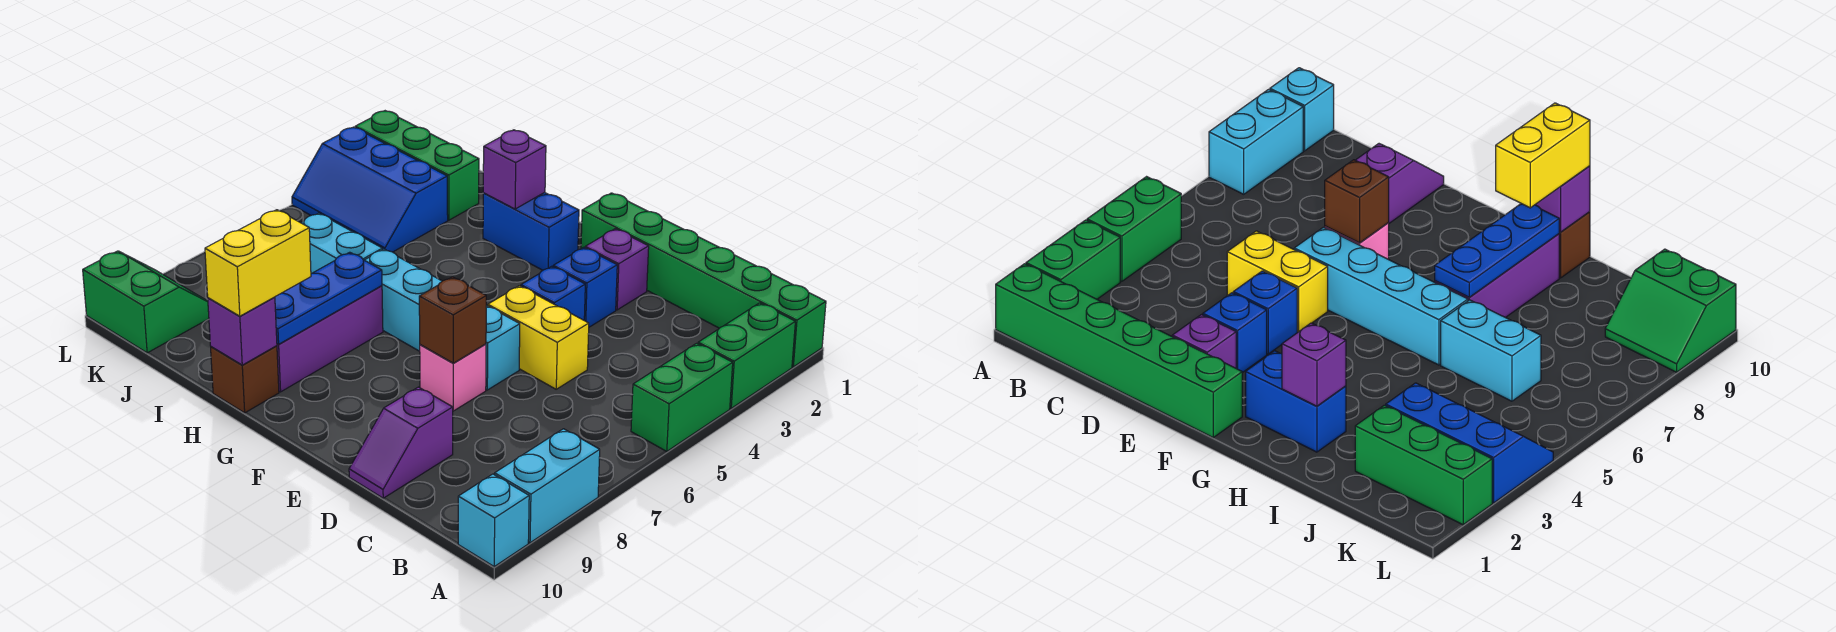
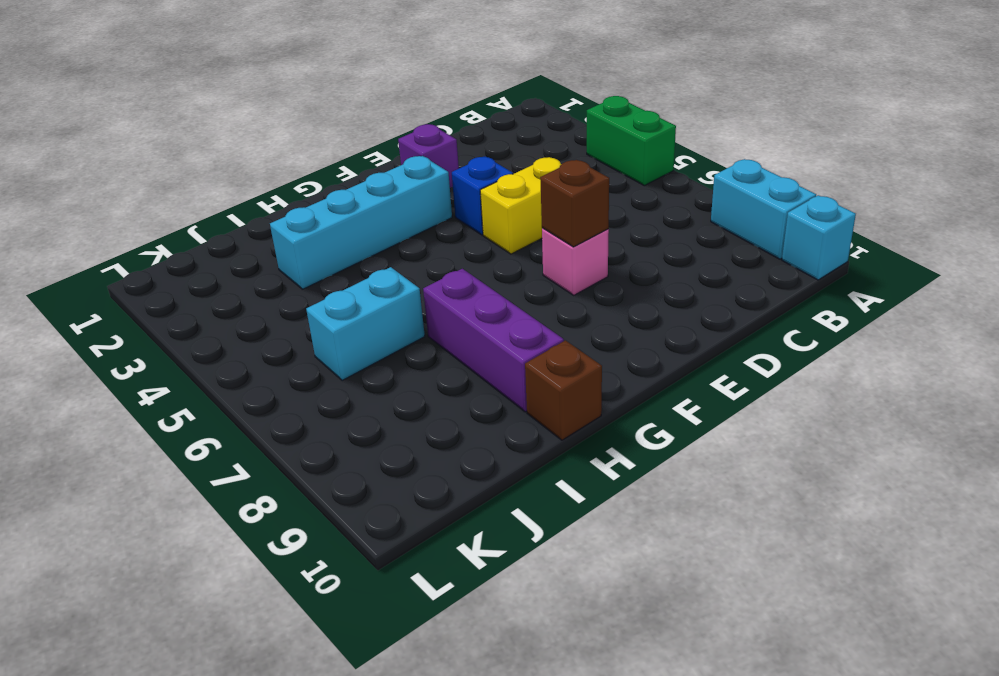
cyan 1x4 brick [270,156,452,289] -> cyan 1x4 brick moved to [365,249,520,390]
none -> green 1x6 brick [581,193,826,367]
none -> green 1x2 brick [698,303,795,408]
none -> purple 1x2 slope [349,387,453,498]

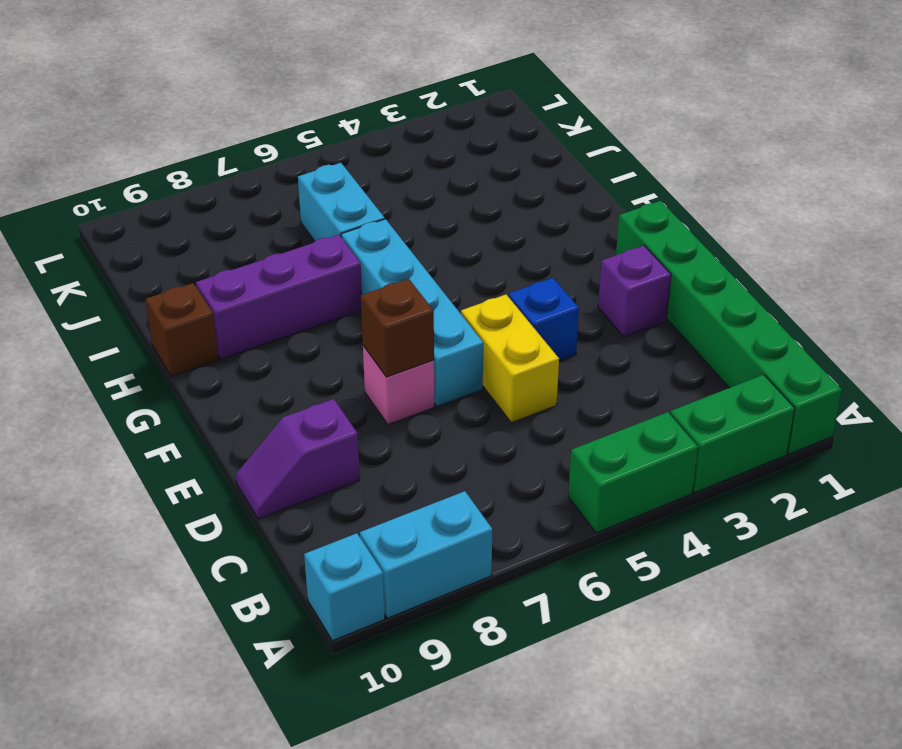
none -> blue 1x1 brick [553,247,617,327]
none -> blue 1x2 brick [483,192,579,270]
none -> green 1x3 brick [355,111,479,220]

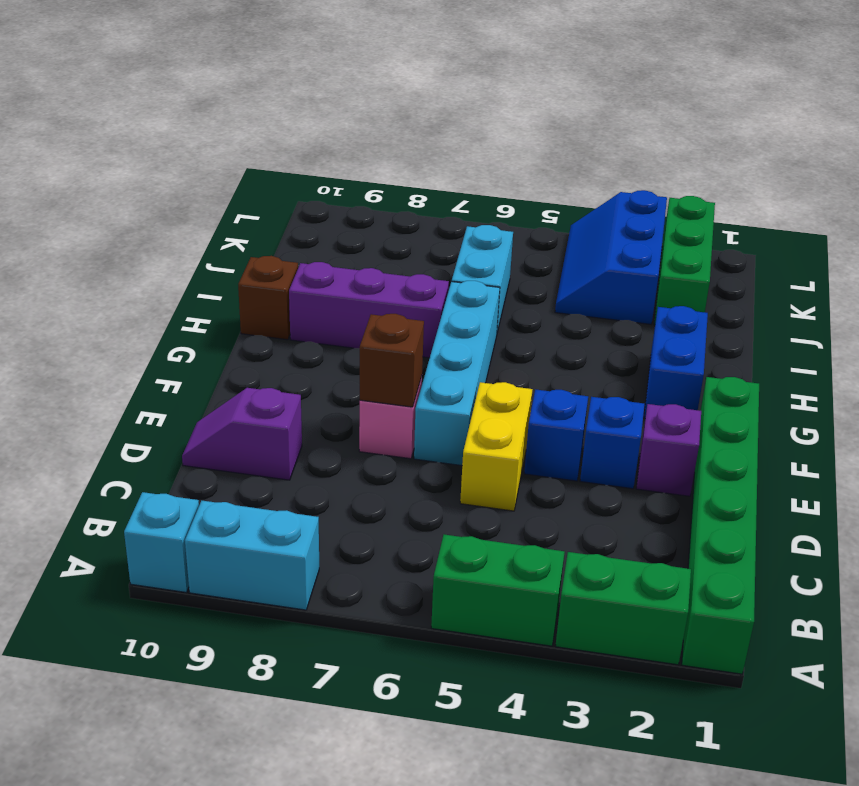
none -> green 2x2 slope [83,251,209,353]
none -> purple 1x1 brick [483,130,546,209]
none -> blue 1x3 plate [275,252,382,344]

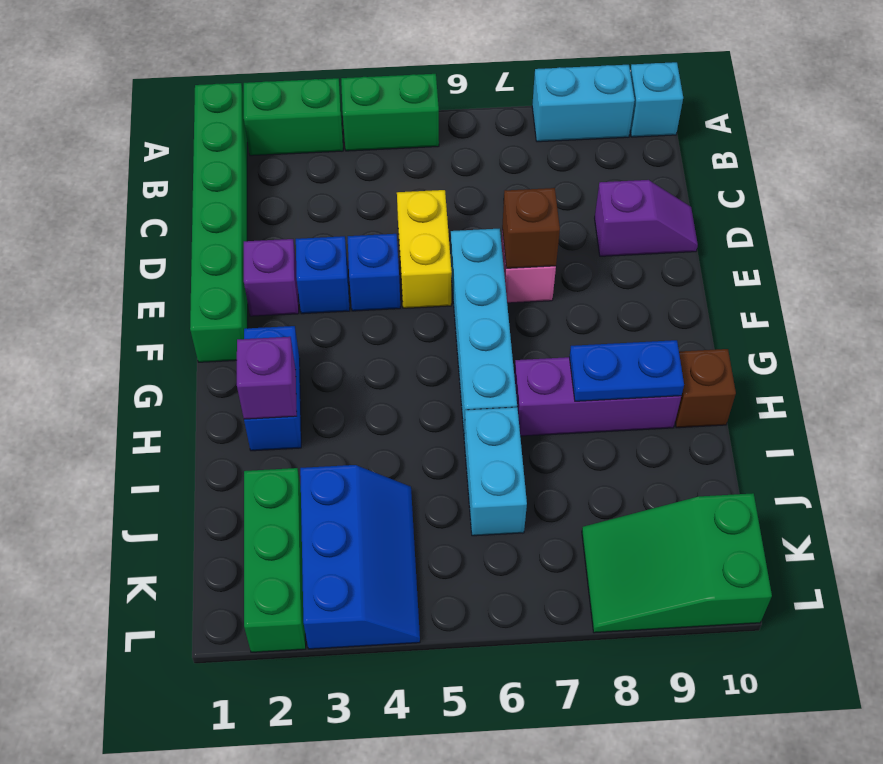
blue 1x2 plate [569,340,684,401] -> blue 1x3 plate [275,252,382,344]
green 2x3 slope [582,493,772,633] -> green 2x2 slope [83,251,209,353]
none -> purple 1x1 brick [208,297,277,365]
none -> yellow 1x2 brick [205,210,311,316]

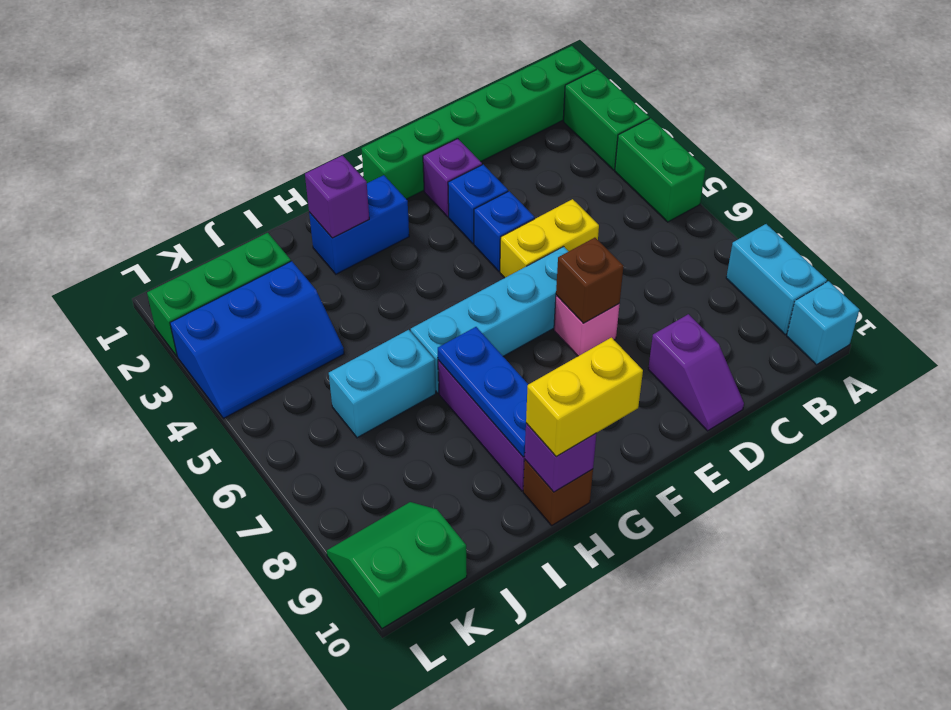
yellow 1x2 brick [526,338,643,457] -> yellow 1x2 brick turned to [205,210,311,316]

